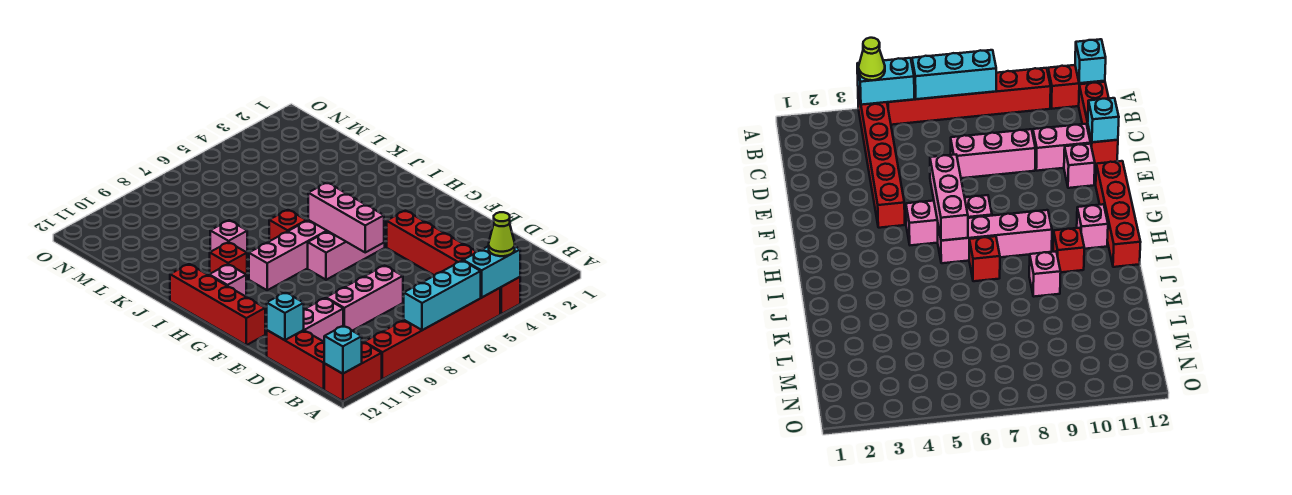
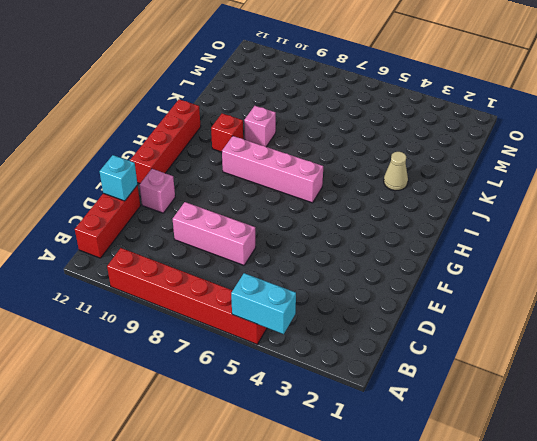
tan 1x1 cone [384,152,408,191] -> none
none -> red 1x6 brick [387,210,520,314]
none -> red 1x2 brick [324,342,382,401]
none -> pink 1x2 brick [304,298,343,342]

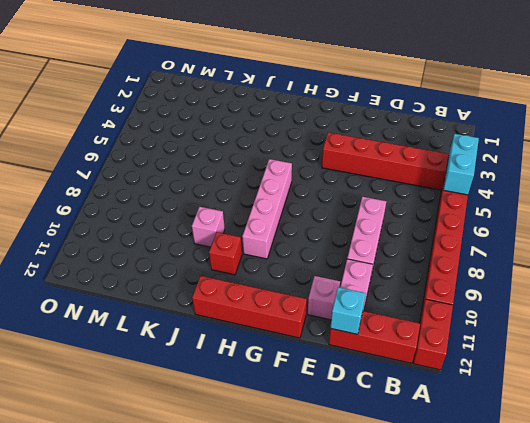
none -> pink 1x3 brick [308,221,385,280]
none -> pink 1x1 brick [209,264,246,296]
none -> red 1x1 brick [269,210,306,241]

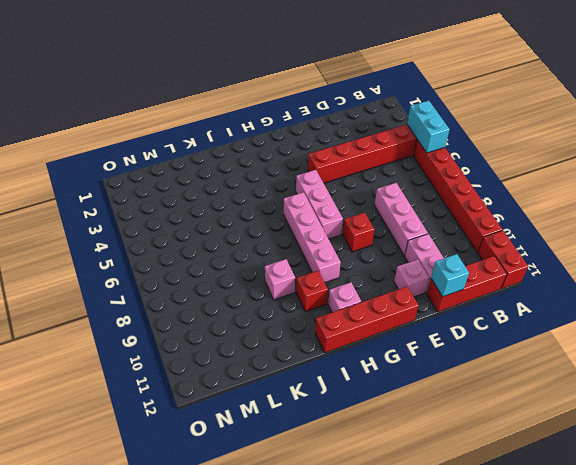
red 1x1 brick [343,213,374,252] -> red 1x1 brick moved to [269,210,306,241]
none -> cyan 1x3 brick [404,261,481,330]
none -> cyan 1x1 brick [324,326,362,374]
none -> pink 1x3 brick [308,182,384,252]

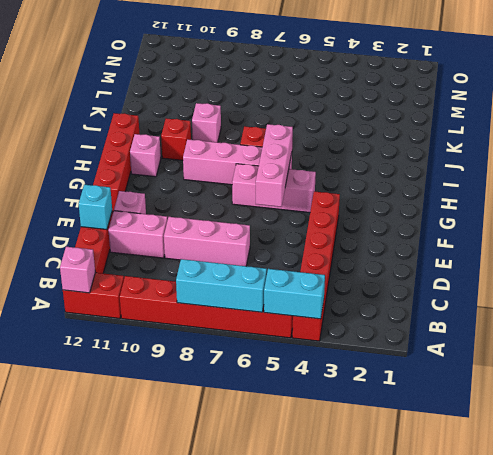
pink 1x1 brick [60,247,96,293] -> cyan 1x1 brick [324,326,362,374]
none -> lime 1x1 cone [489,212,515,256]

